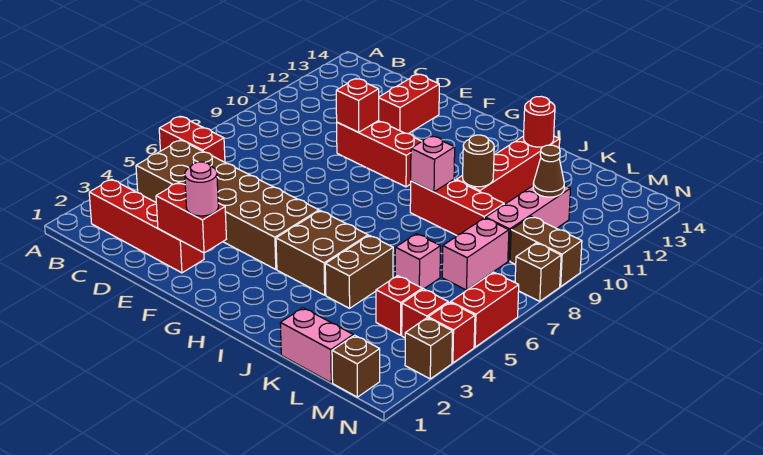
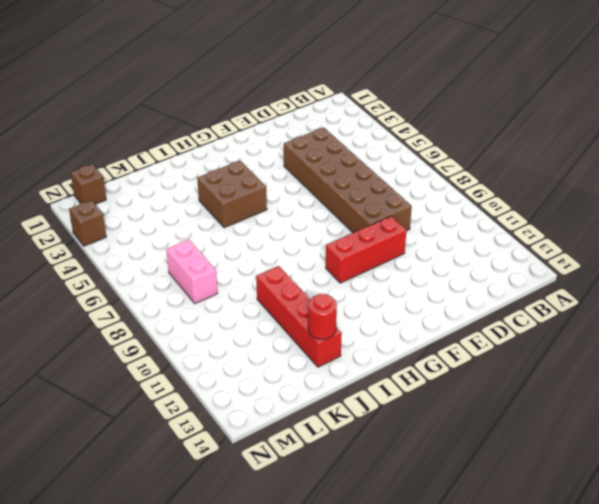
brown 2x6 brick [284,127,412,233] -> brown 2x6 brick turned to [136,140,319,269]
none -> red 1x2 brick [159,116,225,162]
none -> red 1x4 brick [89,179,204,273]
none -> red 1x2 brick [379,74,439,134]

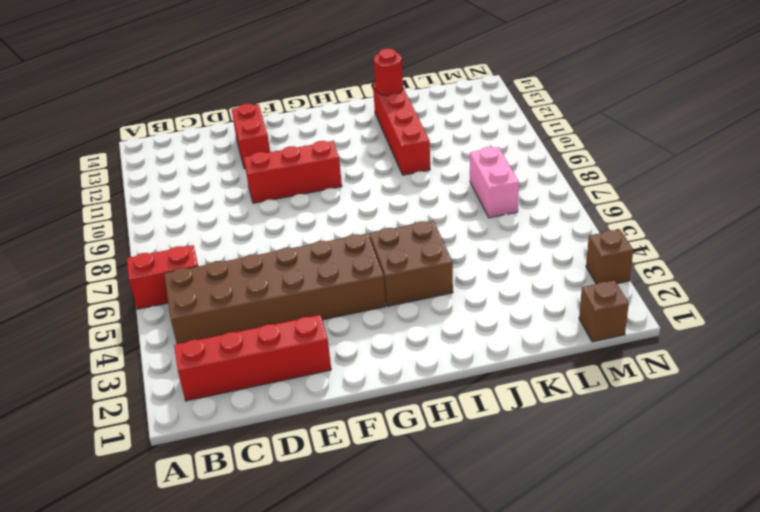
none -> red 1x3 brick [410,180,504,235]
none -> brown 1x2 brick [325,235,393,308]
none -> pink 1x2 brick [280,308,353,383]

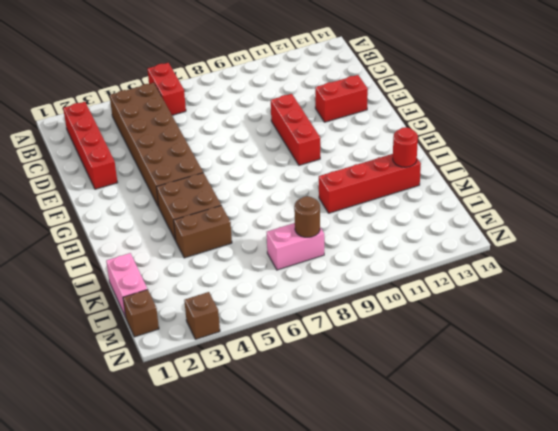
brown 1x1 round brick [294,196,320,237] -> brown 1x1 round brick moved to [463,135,494,187]
none -> red 1x3 brick [410,180,504,235]
none -> pink 1x1 brick [395,234,440,289]
none -> red 1x1 brick [376,276,422,335]

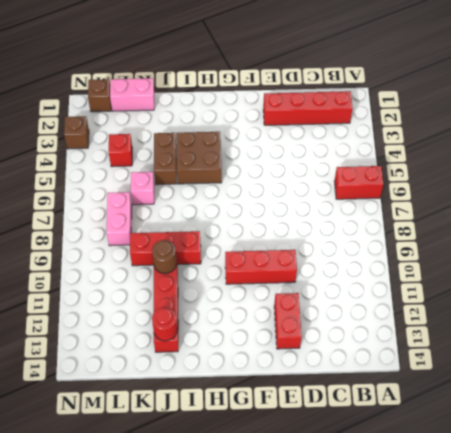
none -> brown 2x6 brick [136,140,319,269]
none -> pink 1x3 brick [486,185,570,261]
none -> red 1x1 brick [402,289,448,338]

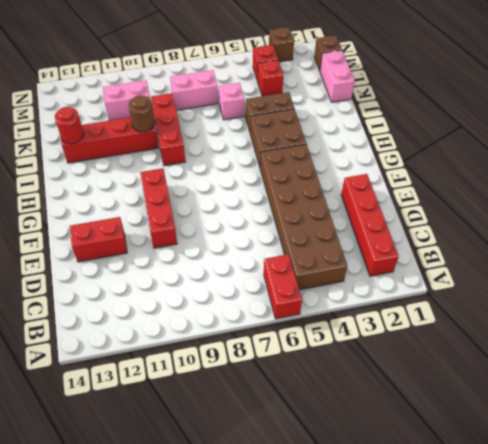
pink 1x2 brick [103,80,150,121] -> pink 1x3 brick [486,185,570,261]
none -> brown 1x2 brick [510,216,582,287]
none -> red 1x1 brick [428,302,475,363]
none -> red 1x2 brick [451,272,519,347]

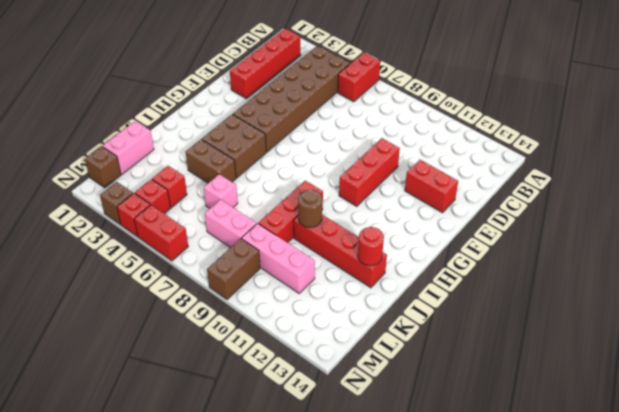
none -> brown 1x1 brick [515,243,561,301]
none -> red 1x2 brick [156,183,226,253]
none -> red 1x1 brick [336,79,379,132]

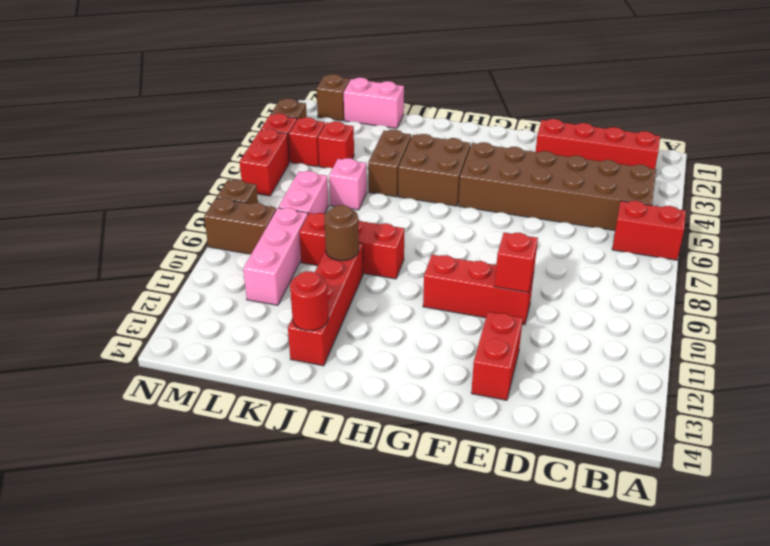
none -> red 1x2 brick [156,183,226,253]
none -> pink 1x1 brick [411,136,455,192]
none -> brown 1x1 cone [533,145,564,197]

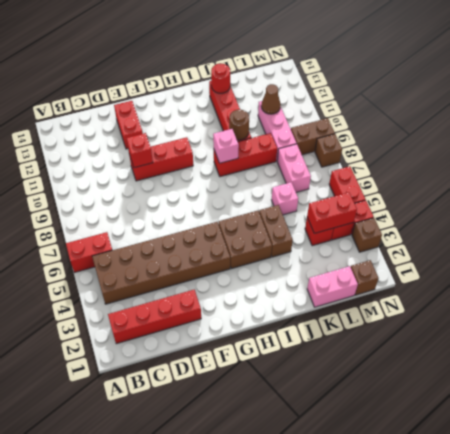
red 1x2 brick [307,192,357,233] -> red 1x2 brick moved to [156,183,226,253]
none -> pink 1x1 round brick [185,162,218,216]

